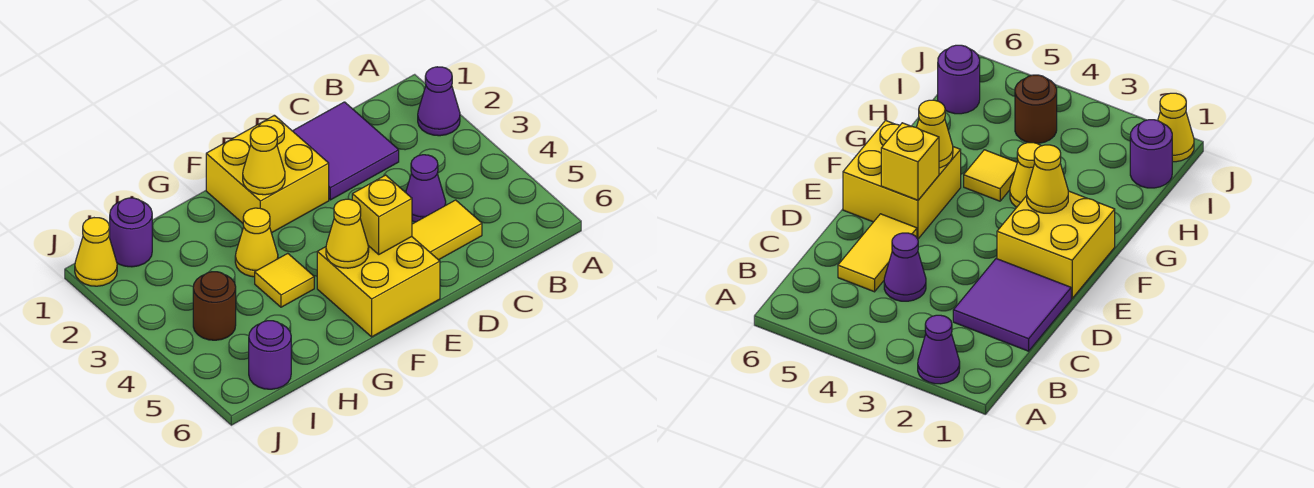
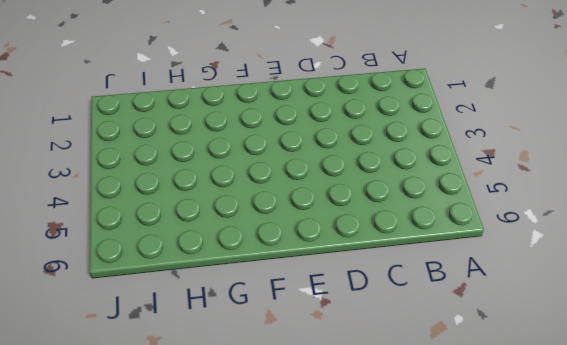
none -> purple 1x1 cone [418,67,460,136]
none -> purple 2x2 tile [293,102,399,200]
none -> purple 1x1 cone [406,155,446,222]

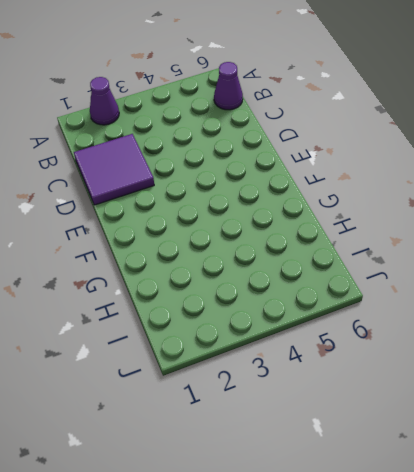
purple 1x1 cone [214,62,243,110] -> purple 1x1 cone moved to [406,155,446,222]
none -> yellow 1x2 tile [412,200,482,260]
none -> yellow 2x2 brick [206,115,329,233]
none -> yellow 2x2 brick [317,237,440,337]

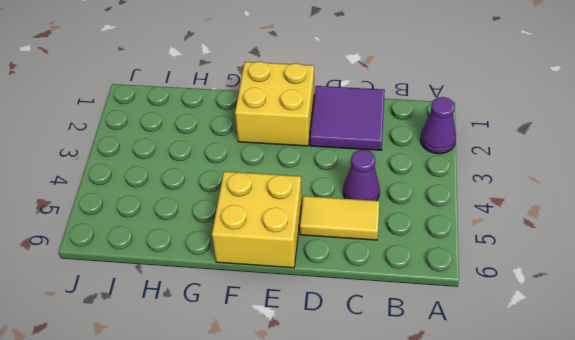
none -> yellow 1x1 cone [235,208,278,277]
none -> yellow 1x1 tile [255,253,314,307]
none -> purple 1x1 round brick [110,198,152,267]

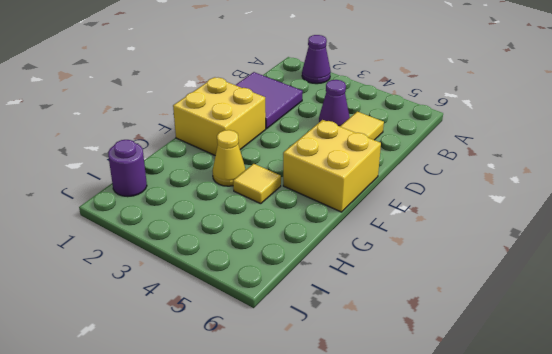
none -> brown 1x1 round brick [193,272,236,340]
none -> purple 1x1 round brick [249,321,291,389]
none -> yellow 1x1 cone [75,218,117,286]

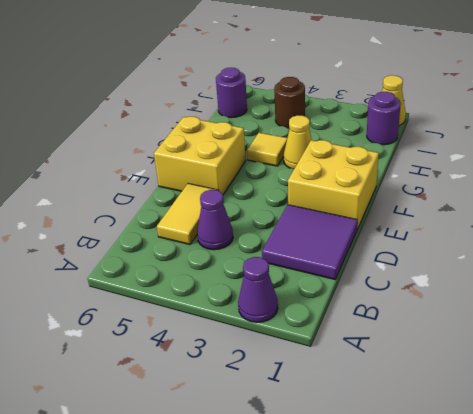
none -> yellow 1x1 brick [352,175,412,254]
none -> yellow 1x1 cone [243,126,285,195]
none -> yellow 1x1 cone [326,199,369,268]

